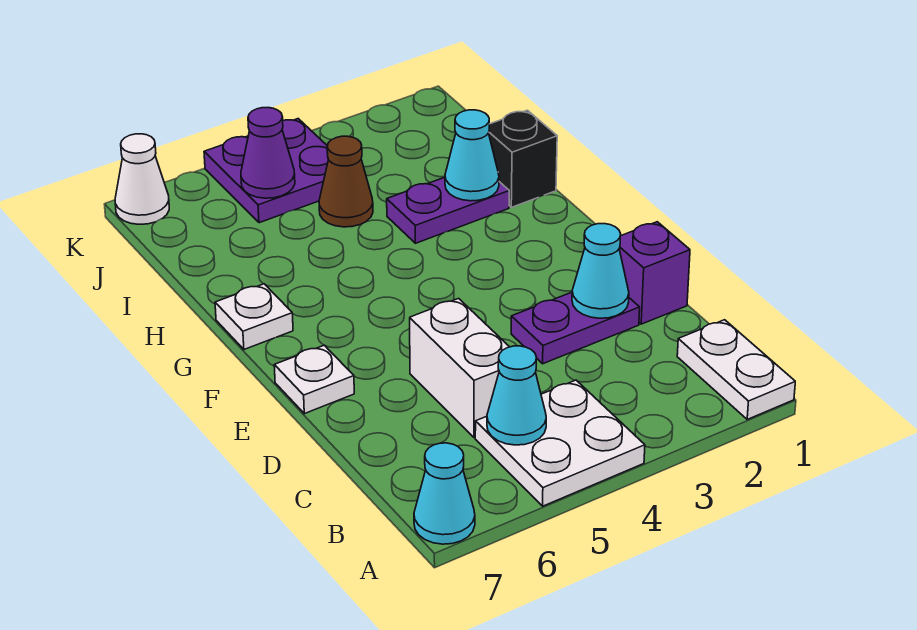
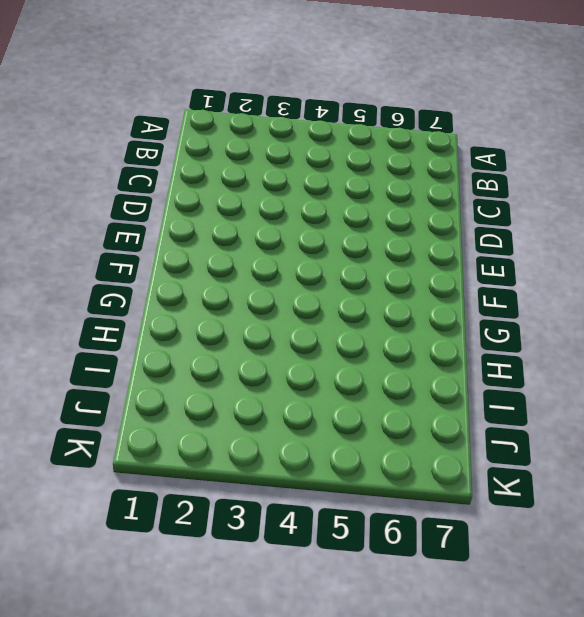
none -> white 1x2 plate [677,320,795,419]
none -> white 2x2 plate [475,380,645,506]
none -> cyan 1x1 cone [414,443,475,544]

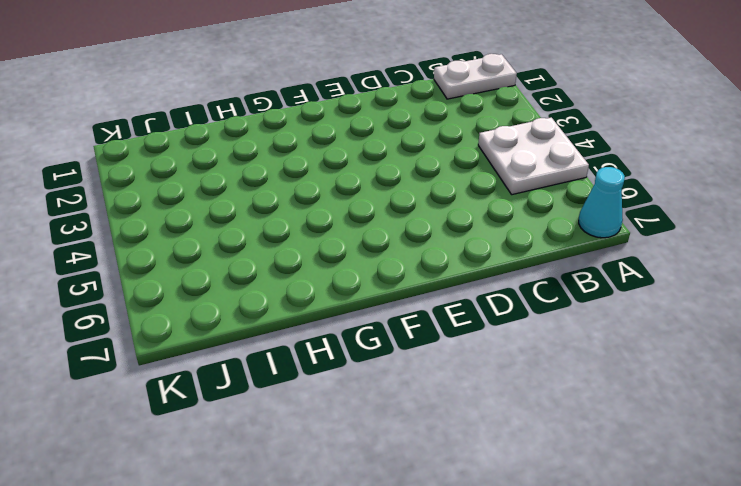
none -> white 1x2 brick [410,299,509,438]
none -> purple 1x1 brick [619,222,690,324]
none -> purple 1x2 plate [511,292,640,364]

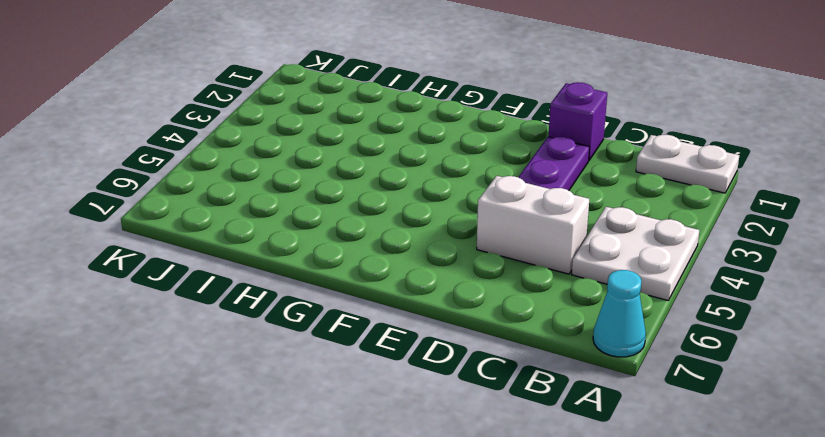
none -> white 1x1 plate [274,345,354,414]
none -> white 1x1 plate [215,284,293,349]
none -> black 1x1 brick [489,110,557,207]

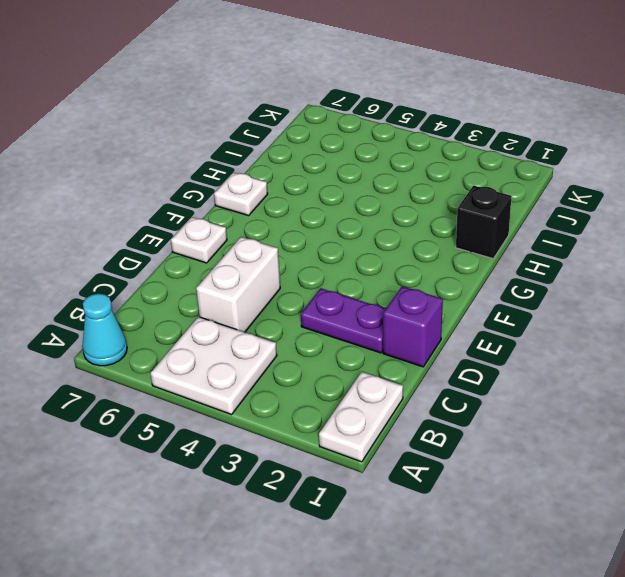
none -> purple 1x2 plate [387,177,509,243]
none -> brown 1x1 cone [319,136,373,227]
none -> purple 2x2 plate [204,119,328,223]

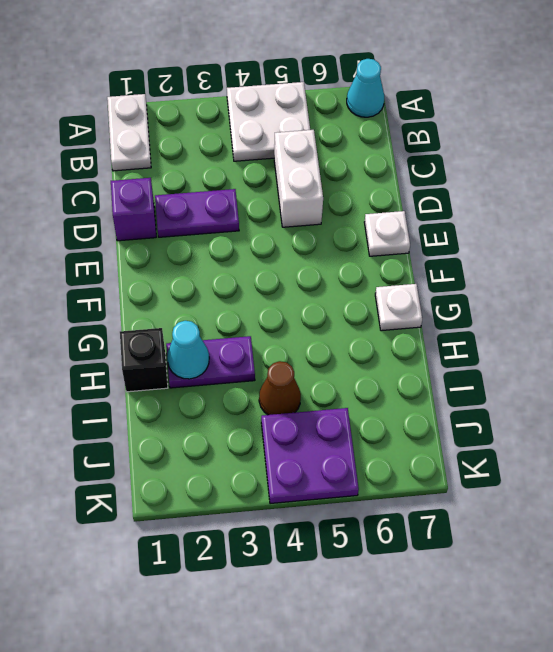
none -> white 1x1 cone [115,134,169,224]
none -> cyan 1x1 cone [487,346,546,445]
none -> cyan 1x1 cone [572,224,629,318]

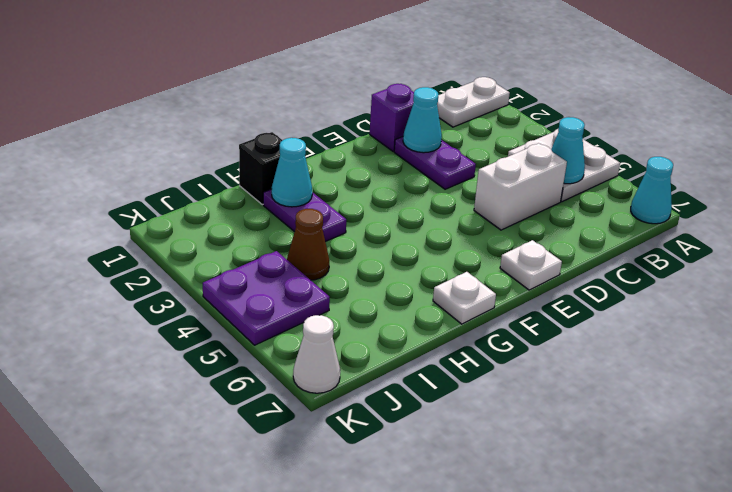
none -> purple 1x1 cone [241,108,295,198]

